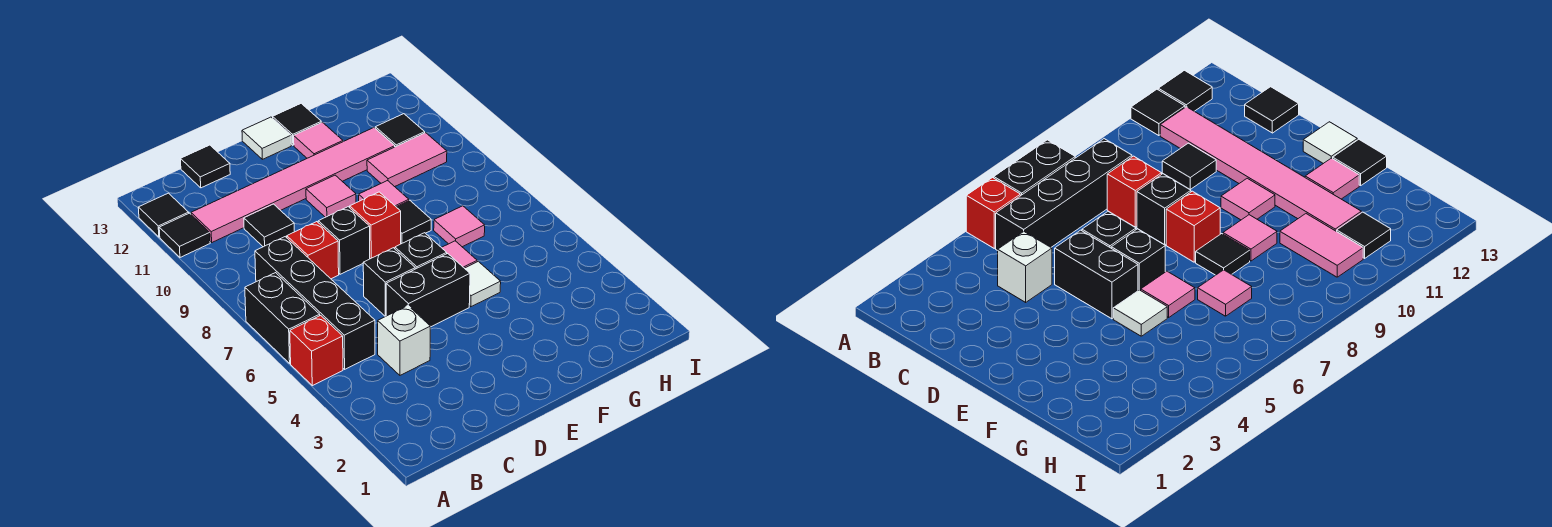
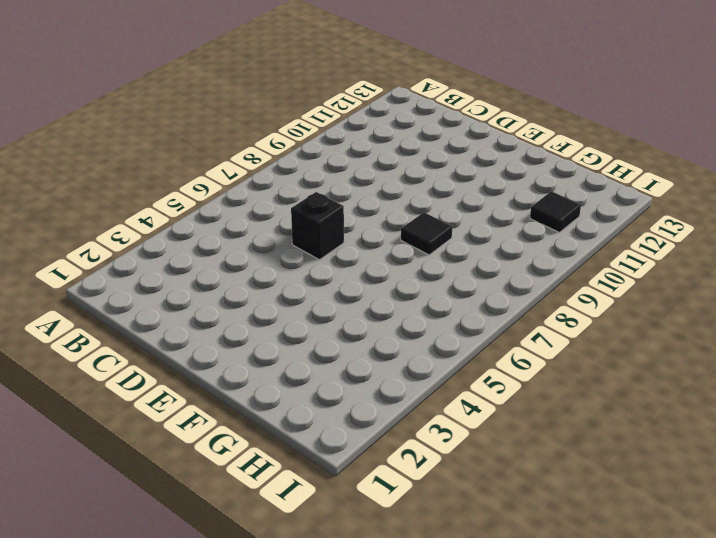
none -> red 1x1 brick [290,315,343,386]
none -> black 1x2 brick [245,273,320,363]
none -> black 1x1 tile [159,213,210,257]

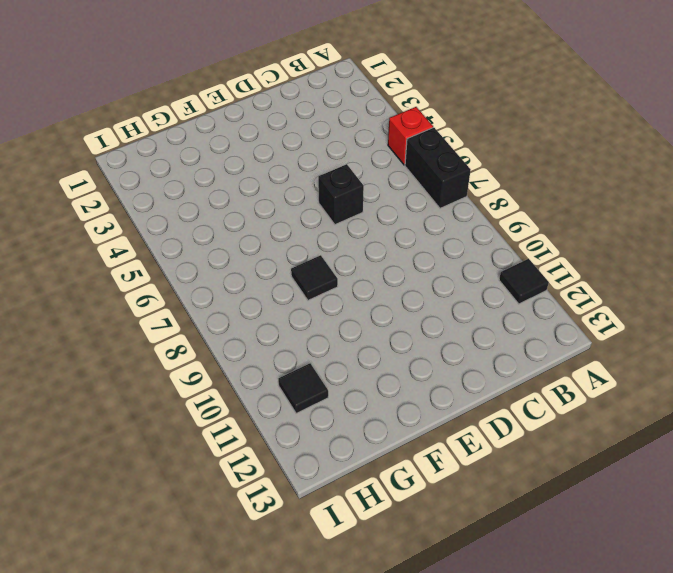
none -> black 1x1 tile [138,193,189,237]
none -> black 1x4 brick [255,237,375,369]
none -> pink 1x6 tile [191,128,395,242]

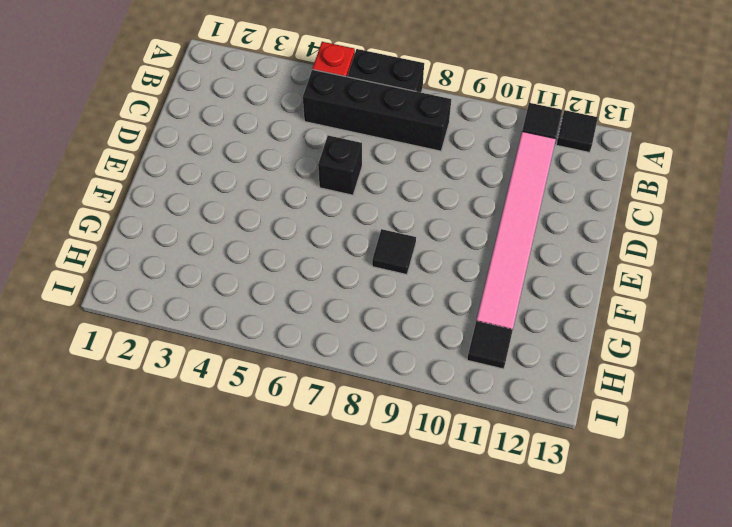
none -> white 1x1 brick [378,306,430,375]
none -> red 1x1 brick [287,222,339,279]
none -> black 1x1 tile [244,204,294,247]

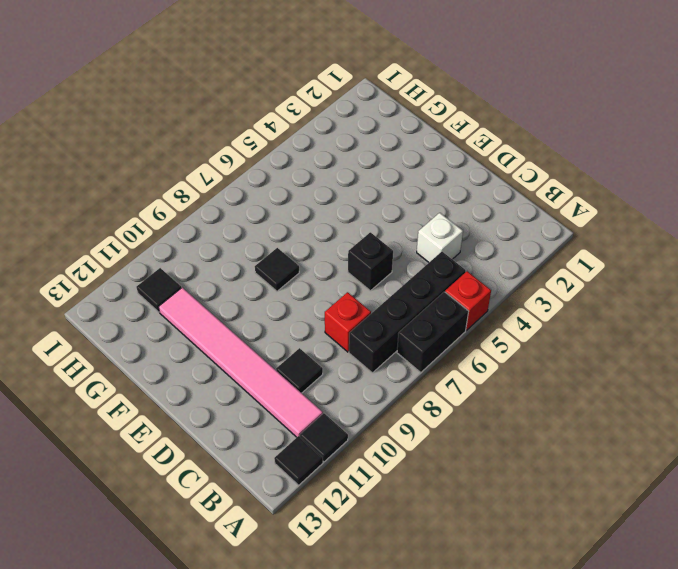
none -> black 1x1 tile [181,145,230,188]
none -> black 1x2 brick [386,254,470,327]
none -> black 1x1 brick [318,207,370,274]

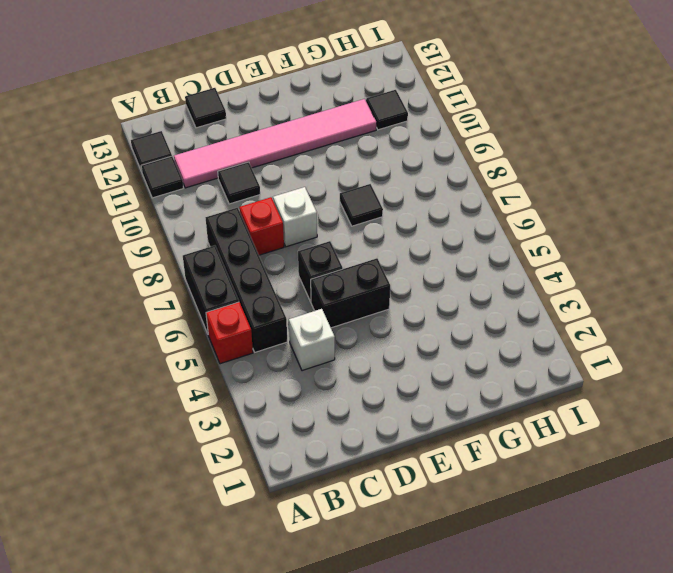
white 1x1 brick [273,187,317,247] -> black 1x1 brick [318,207,370,274]
none -> black 1x1 brick [395,233,447,269]
none -> red 1x1 brick [350,192,401,259]
none -> pink 1x1 tile [306,175,356,217]

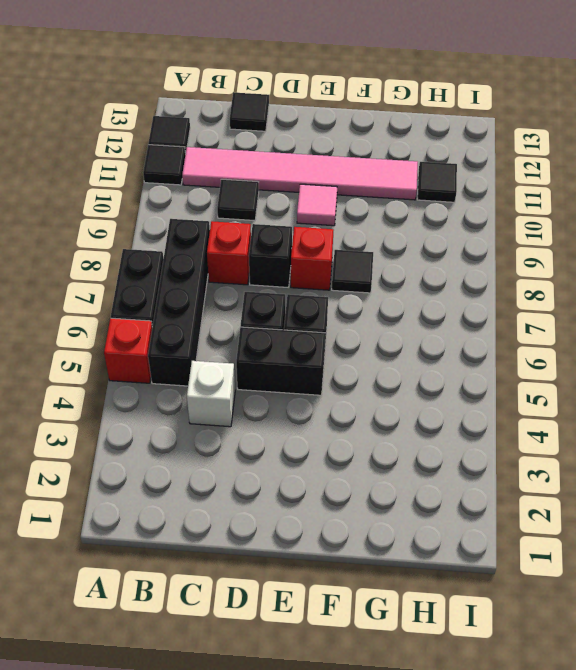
none -> white 1x1 tile [242,117,291,159]
none -> white 1x1 tile [465,261,501,307]
none -> pink 1x1 tile [441,241,477,268]

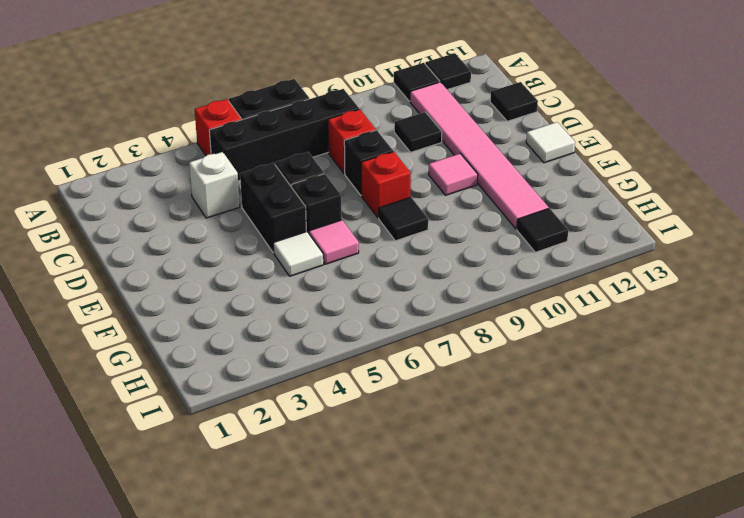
none -> pink 1x1 tile [359,181,409,207]
none -> pink 1x1 tile [294,122,343,158]
none -> black 1x1 tile [273,103,321,145]

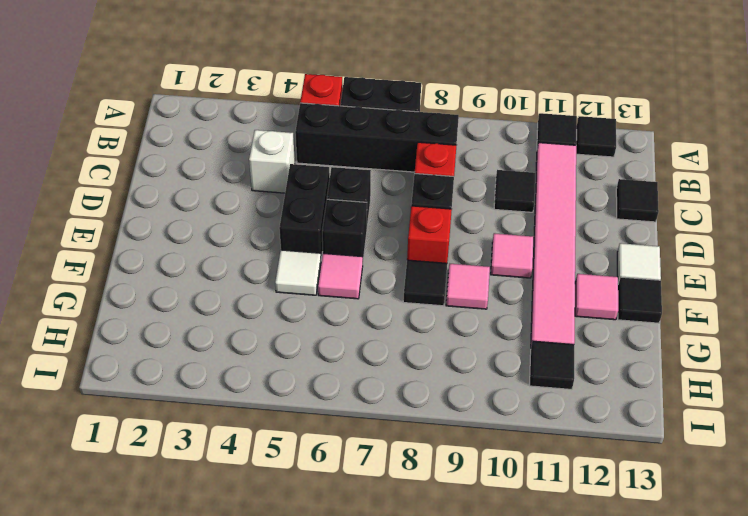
none -> pink 1x1 tile [434,206,485,247]
none -> pink 1x2 tile [367,133,447,187]

